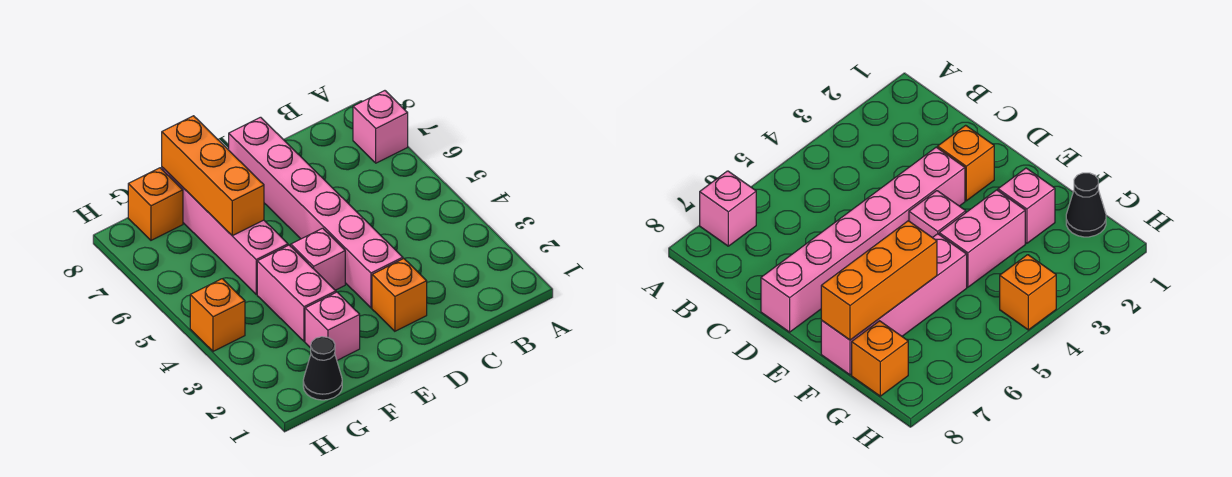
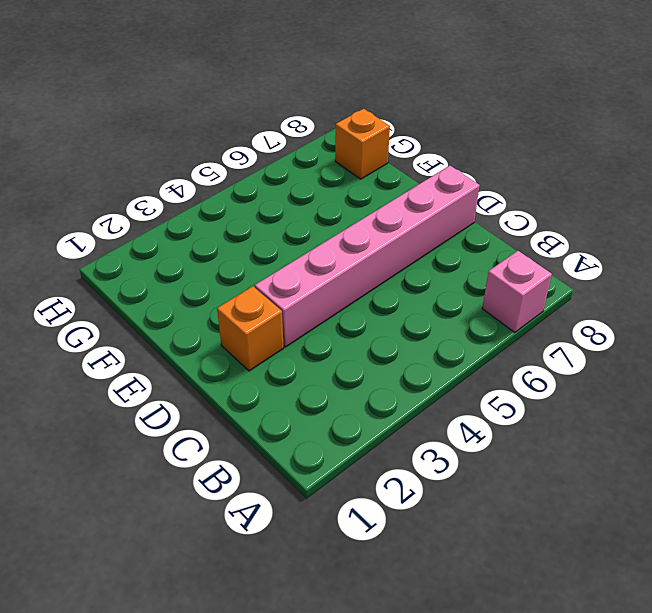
none -> pink 1x1 brick [291,228,345,290]
none -> pink 1x1 brick [305,292,360,360]

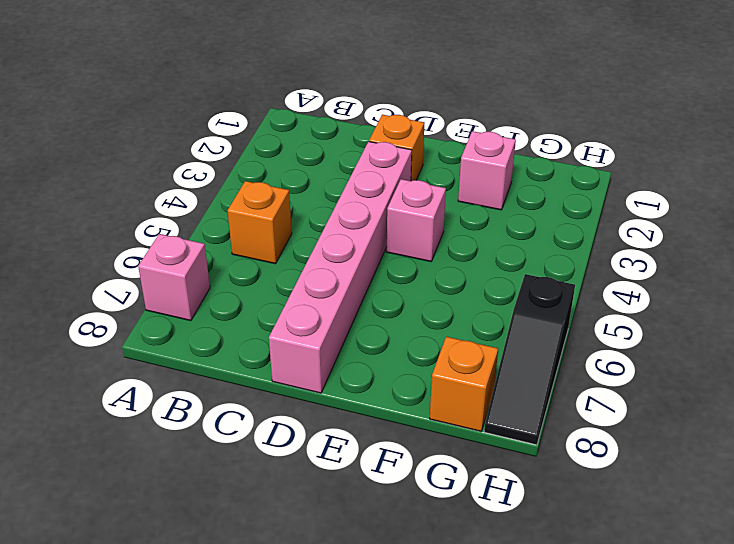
orange 1x1 brick [228,181,292,264] -> orange 1x1 brick moved to [190,279,245,351]
black 1x3 slope [484,274,575,445] -> none
none -> pink 1x2 brick [257,245,336,341]
none -> pink 1x4 brick [162,167,288,294]

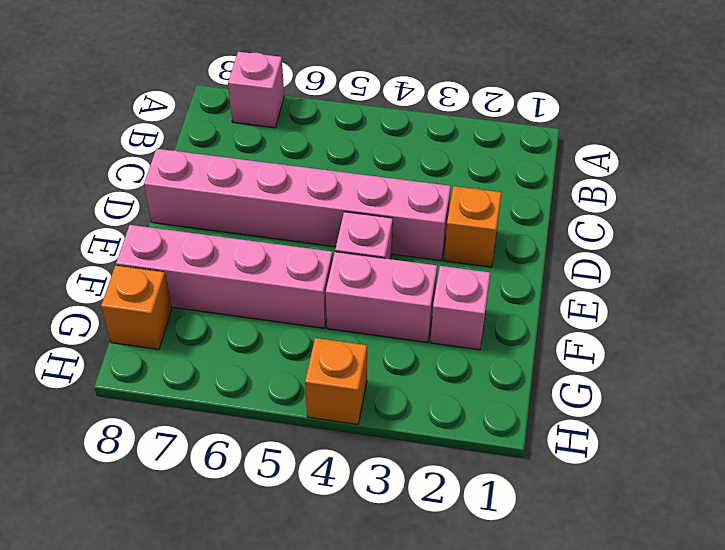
none -> black 1x1 cone [303,337,342,400]
none -> orange 1x3 brick [162,116,264,236]

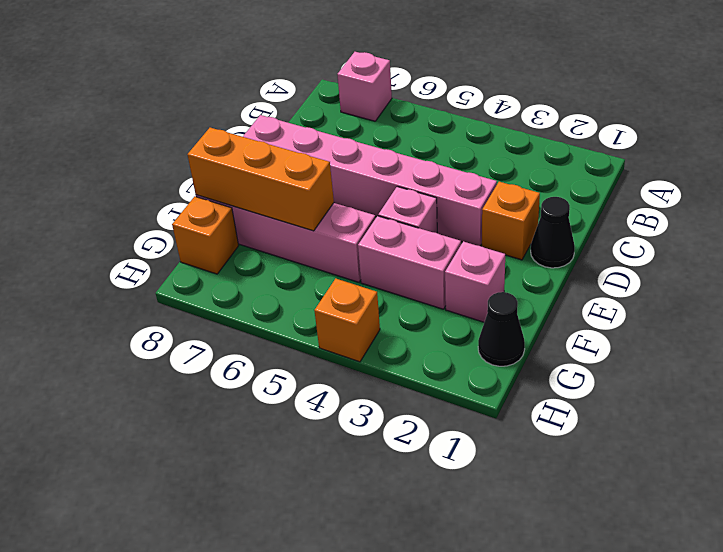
black 1x1 cone [531,197,575,268] -> none

